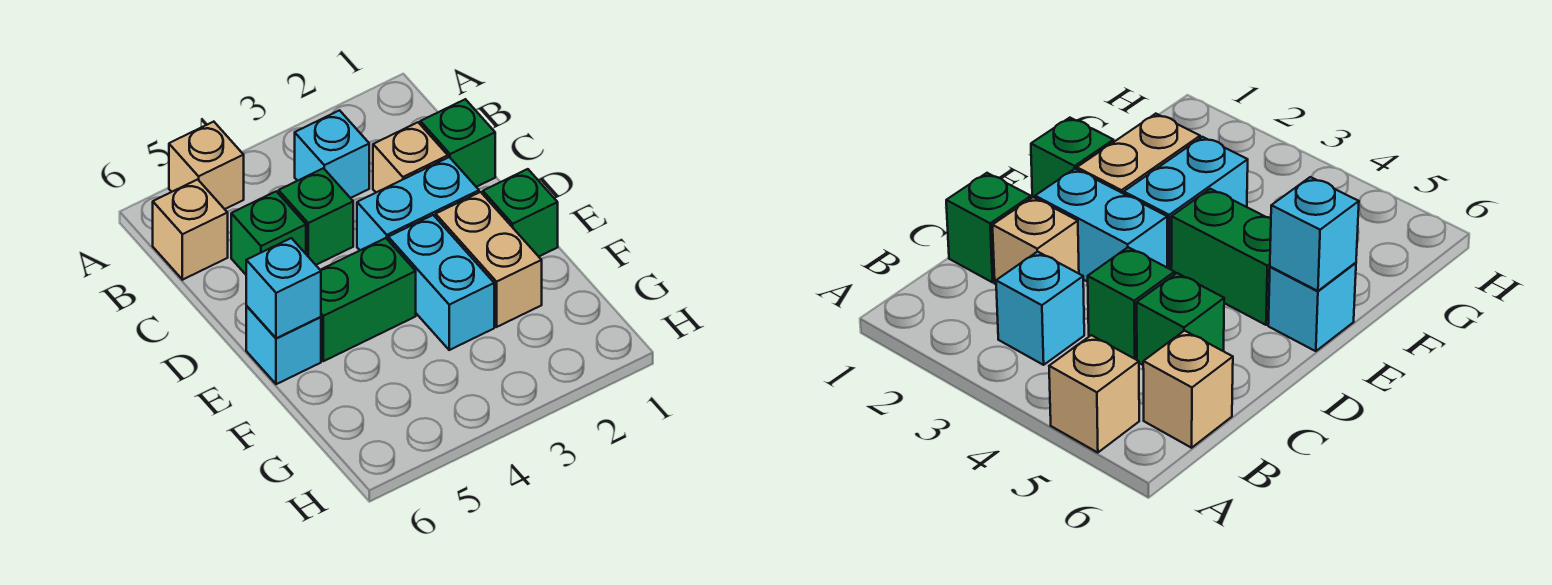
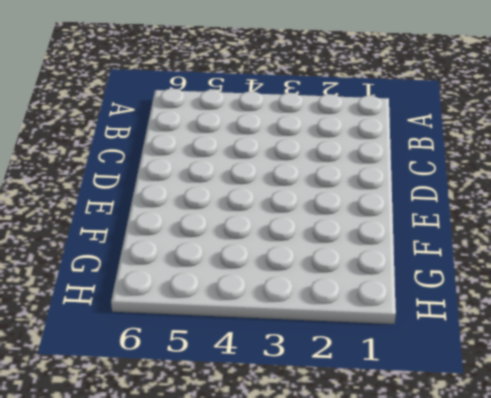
none -> tan 1x1 brick [169,122,244,209]
none -> cyan 1x1 brick [295,110,369,198]
none -> tan 1x1 brick [153,179,228,280]

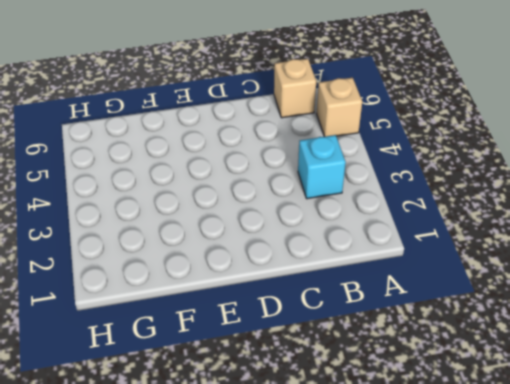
none -> green 1x1 brick [420,99,495,187]
none -> tan 1x1 brick [373,122,448,192]
none -> green 1x1 brick [279,168,353,265]

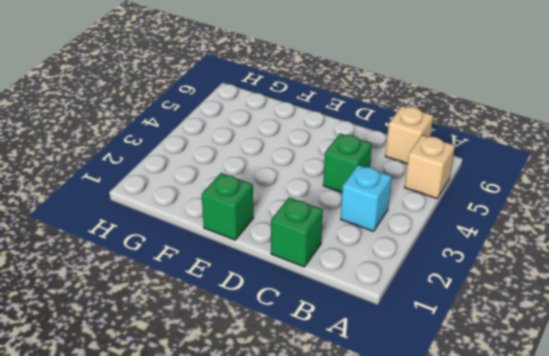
none -> tan 1x1 brick [373,122,448,192]
none -> green 1x1 brick [231,191,306,274]
none -> cyan 1x2 brick [357,157,479,250]

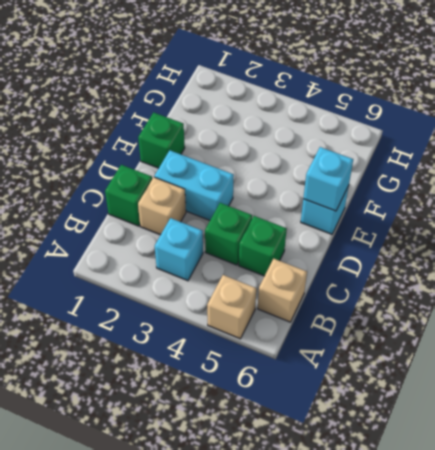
none -> tan 1x2 brick [436,192,542,327]
none -> cyan 1x2 brick [388,215,494,350]
none -> green 1x2 brick [321,238,416,361]

